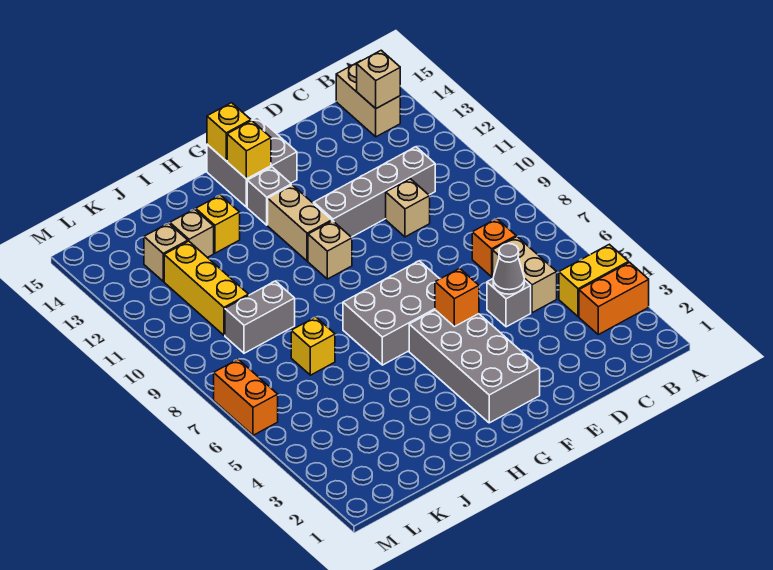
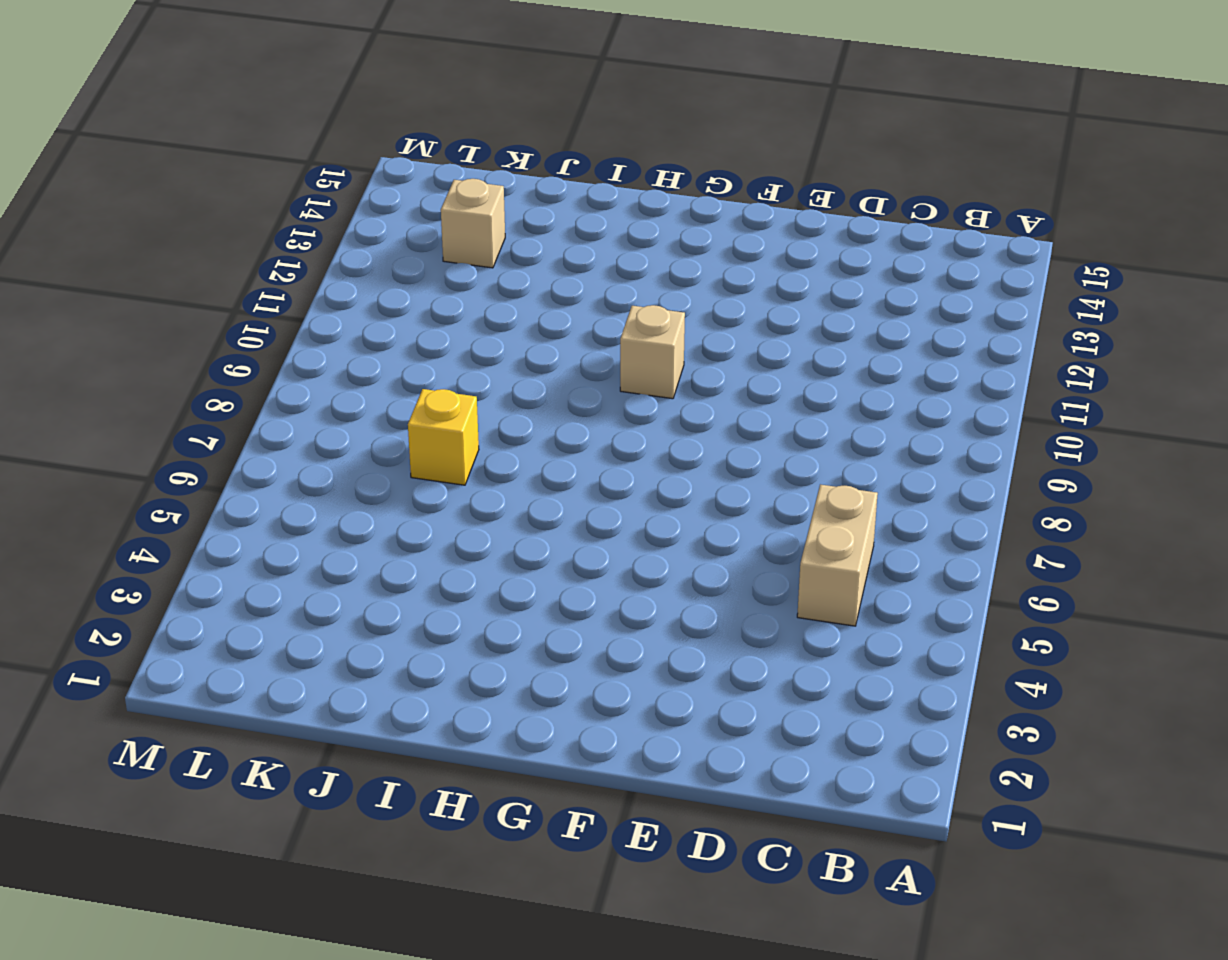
none -> orange 1x2 brick [579,262,649,335]
none -> yellow 1x2 brick [559,244,629,317]
none -> tan 1x2 brick [336,61,400,137]

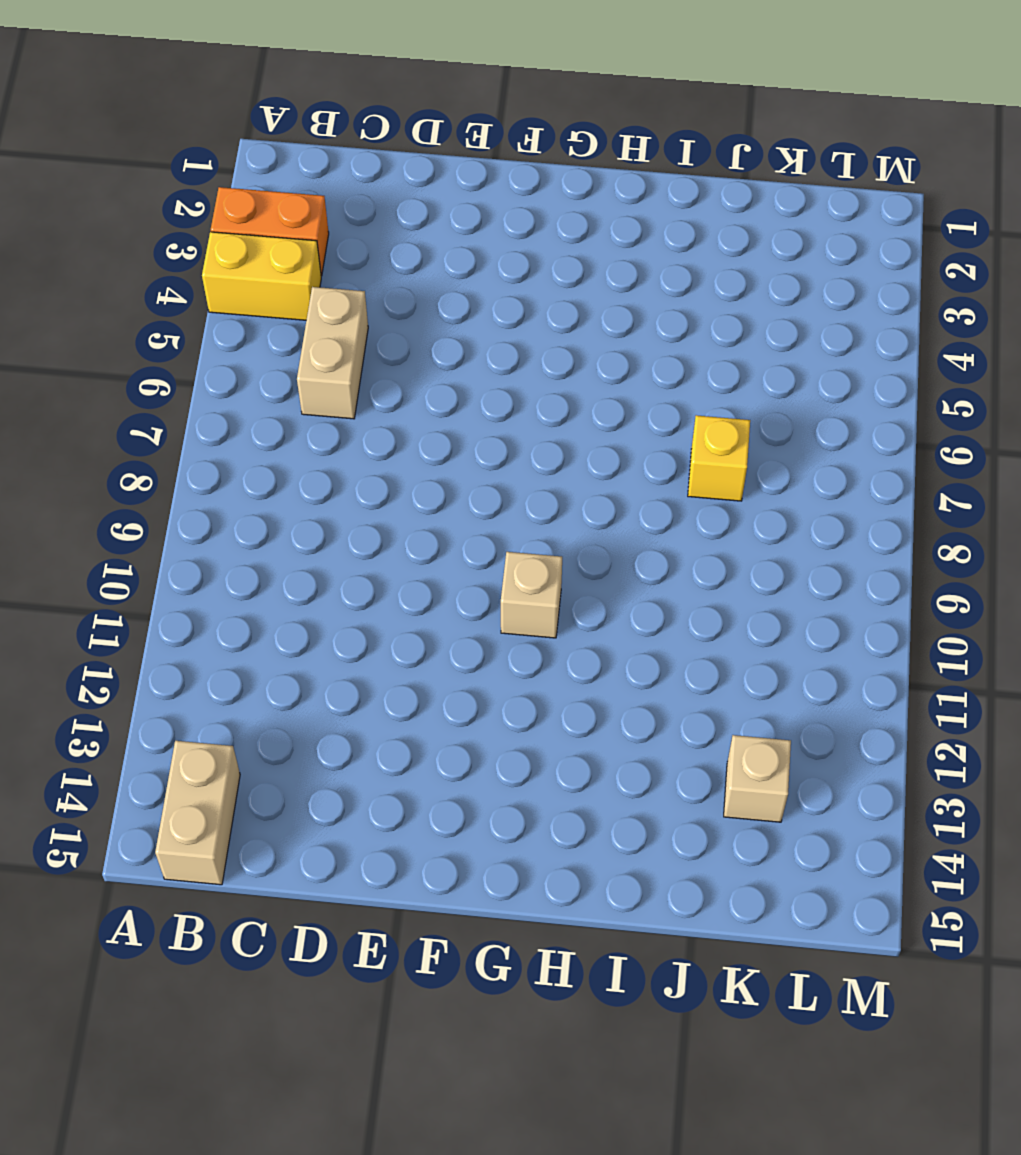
none -> orange 1x1 brick [472,219,516,277]
none -> grey 1x4 brick [314,147,435,237]
none -> grey 1x1 brick [487,279,531,327]

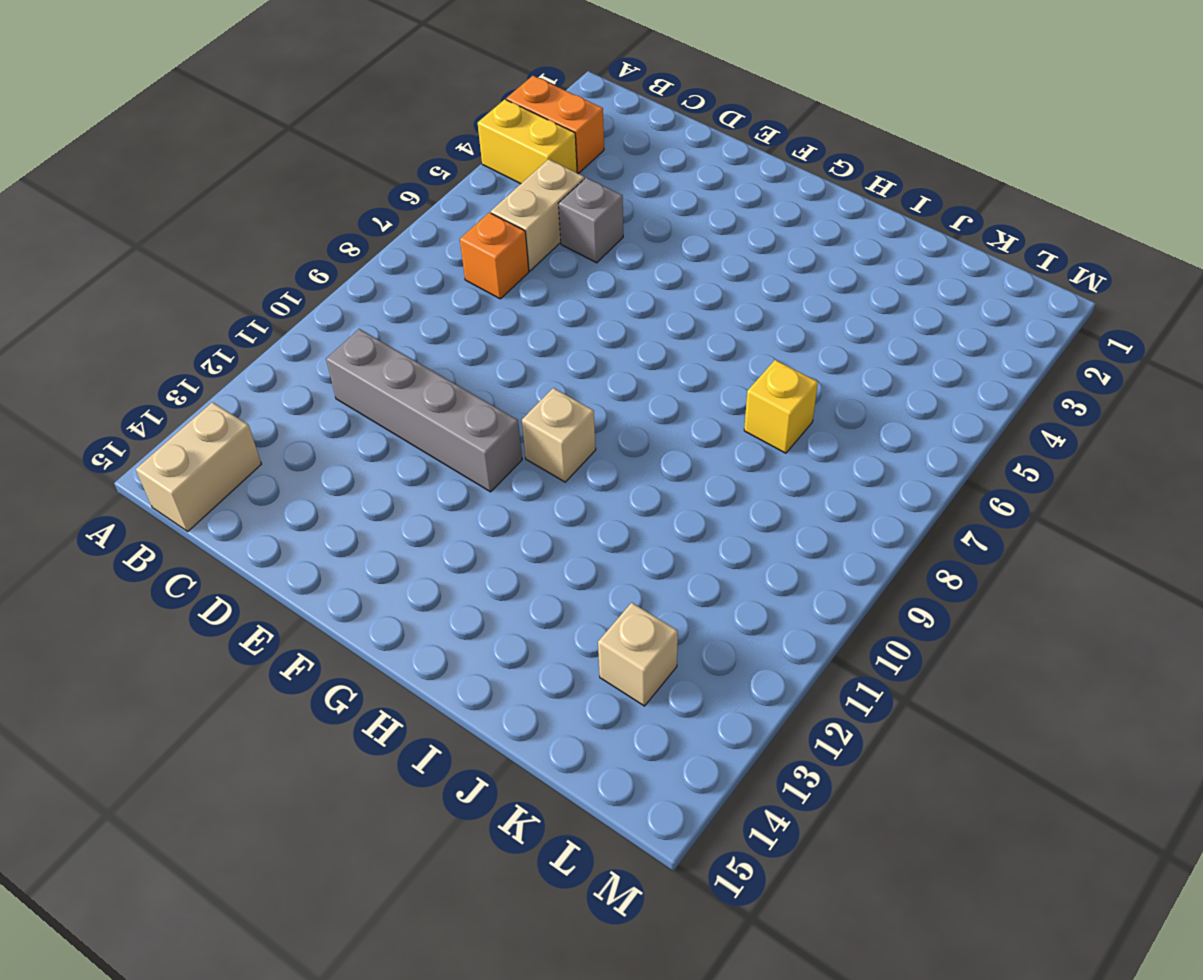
none -> tan 1x1 brick [386,179,430,237]
none -> grey 2x4 brick [409,310,540,423]
none -> grey 2x3 brick [343,261,439,365]

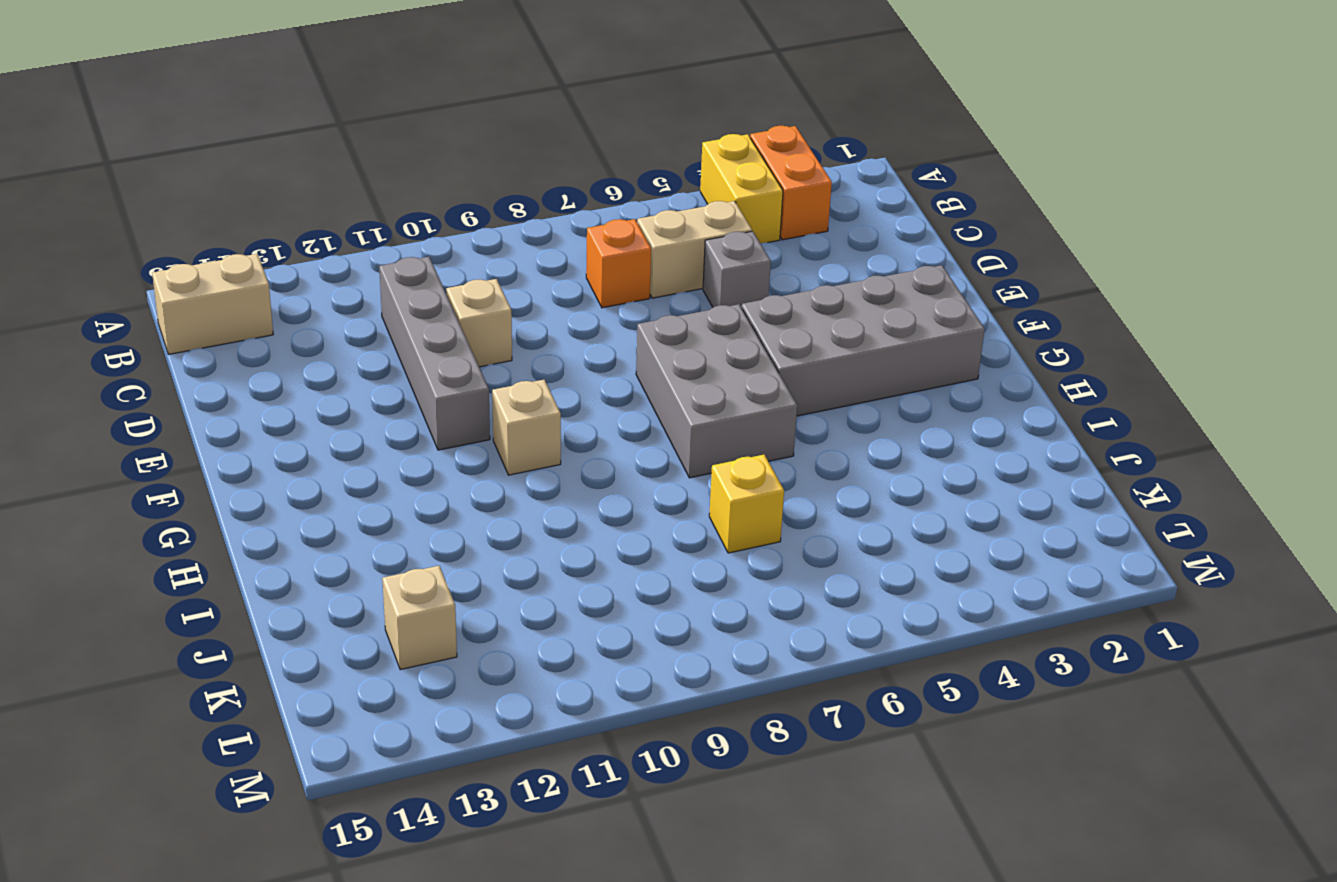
none -> grey 2x2 brick [207,117,297,207]
none -> tan 1x2 brick [268,185,332,261]
none -> grey 1x1 brick [247,167,291,225]

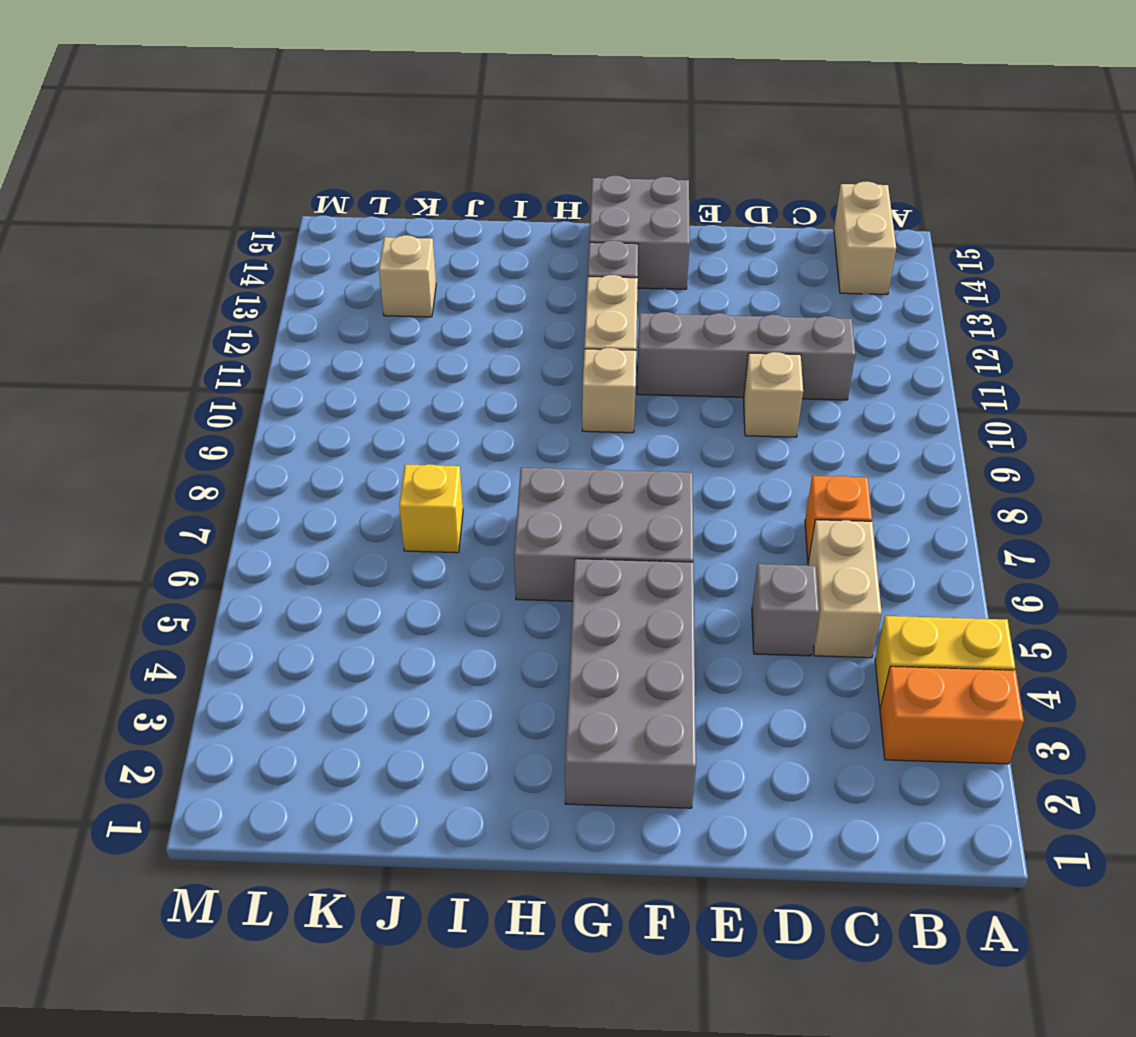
none -> yellow 1x1 brick [196,195,240,253]
none -> grey 1x2 brick [225,281,295,353]
none -> tan 1x1 brick [170,209,214,258]

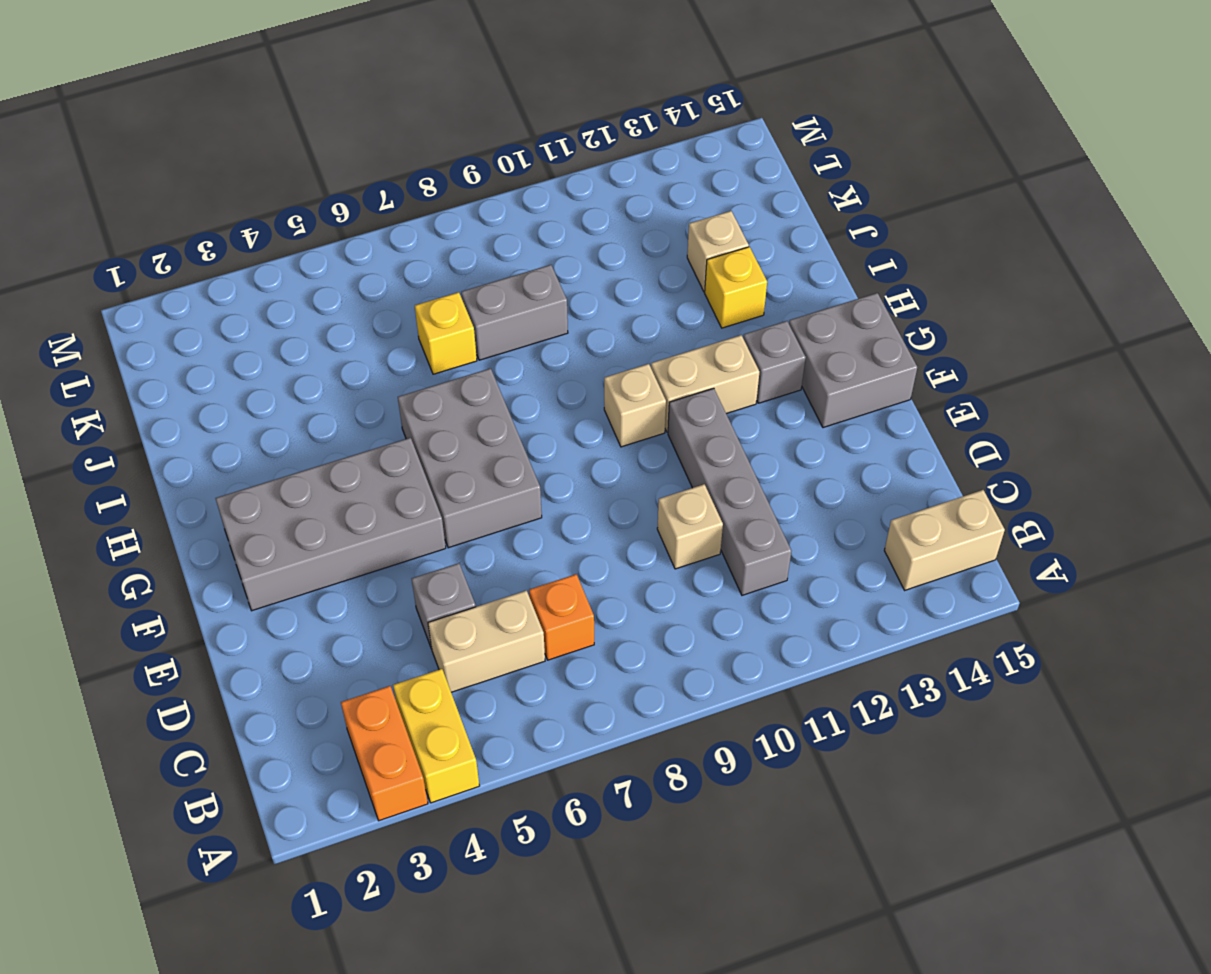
grey 1x2 brick [461,265,568,360] -> grey 1x2 brick turned to [225,281,295,353]
none -> yellow 1x3 brick [164,241,249,335]
none -> tan 1x1 brick [144,223,188,281]
none -> orange 1x2 brick [214,359,278,435]

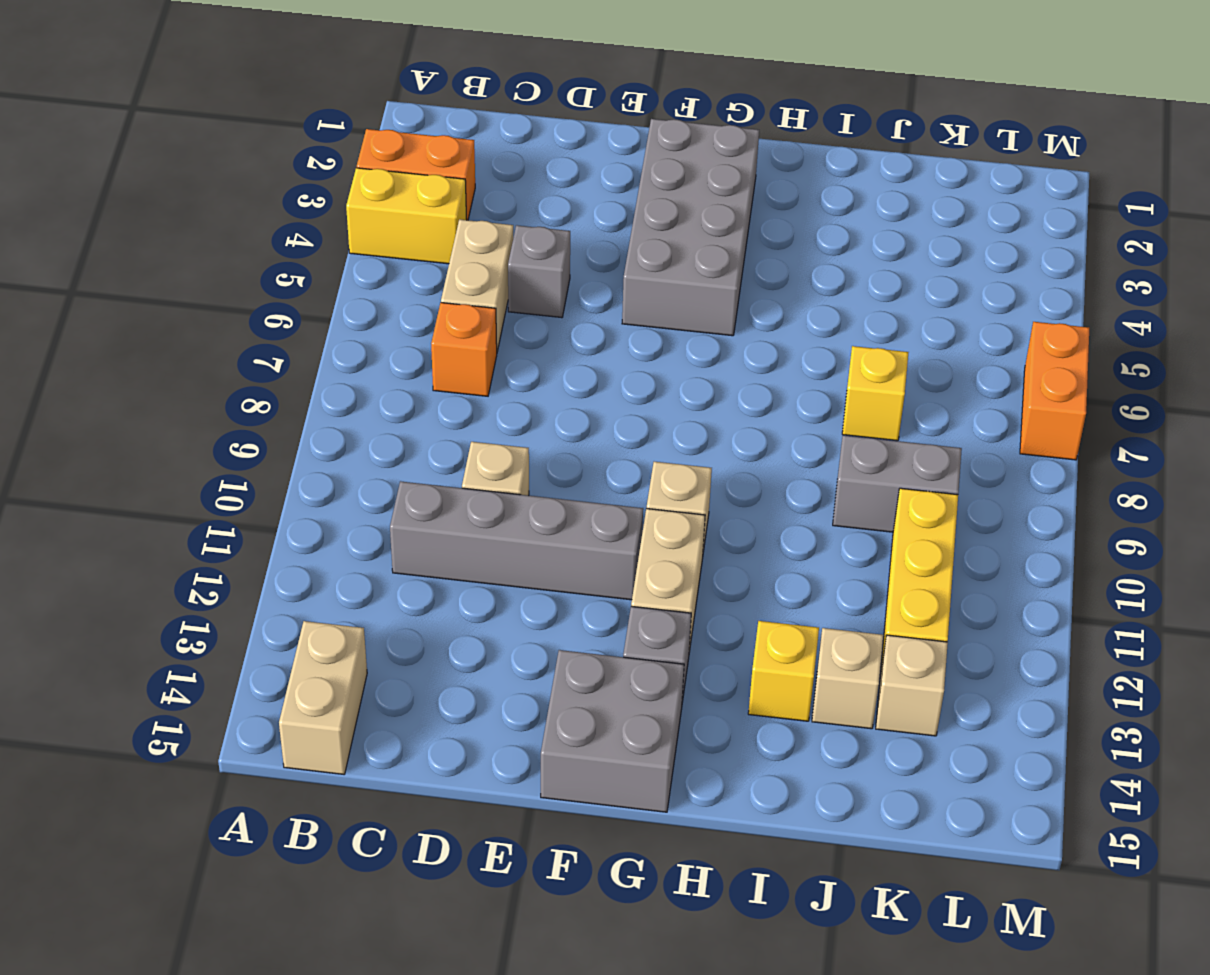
none -> grey 2x3 brick [343,261,439,365]
none -> tan 1x1 brick [357,50,400,108]
none -> grey 1x1 cone [493,244,524,294]

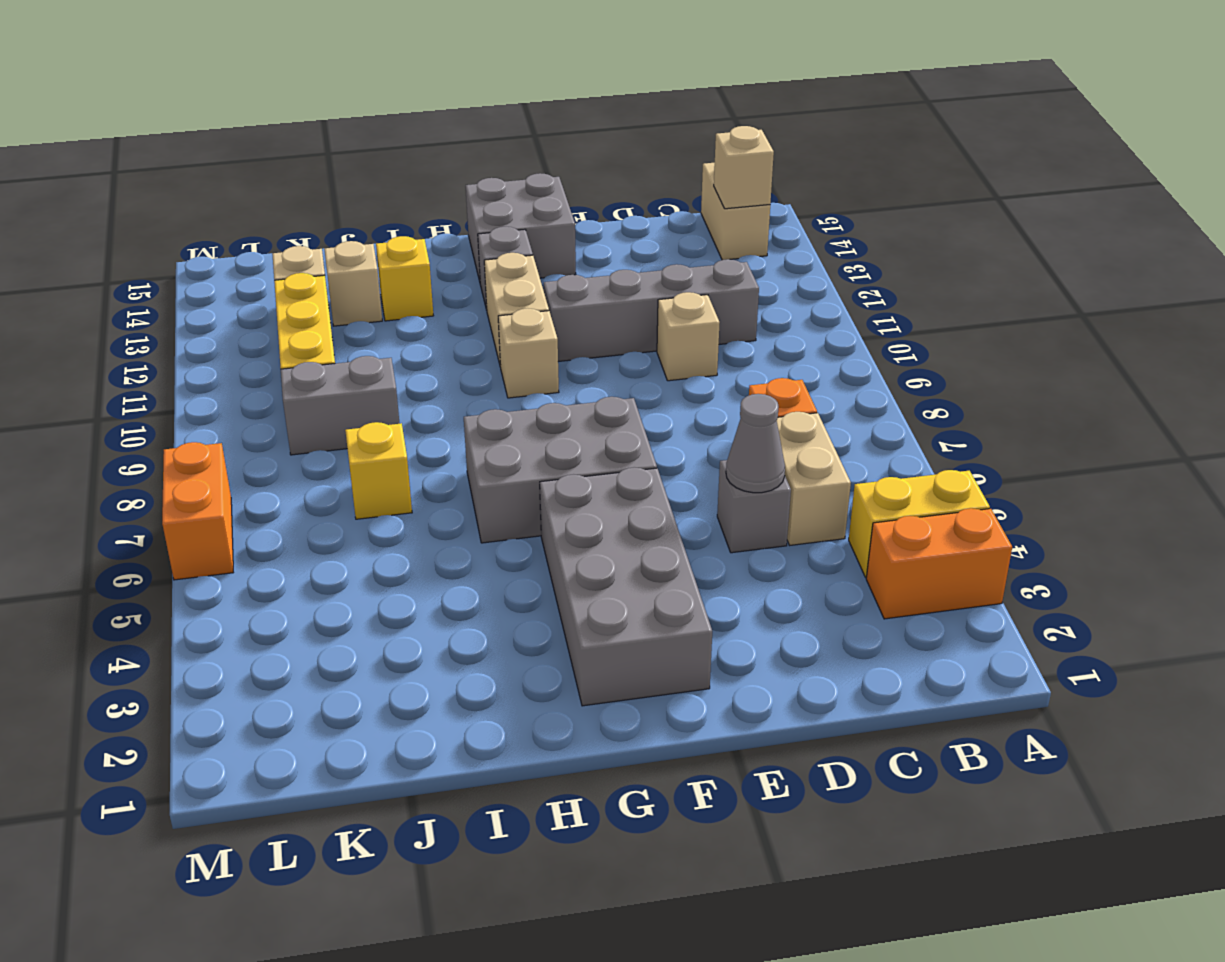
none -> orange 1x1 brick [435,268,479,327]
none -> yellow 1x1 brick [227,121,271,179]
none -> yellow 1x1 brick [207,103,251,161]

